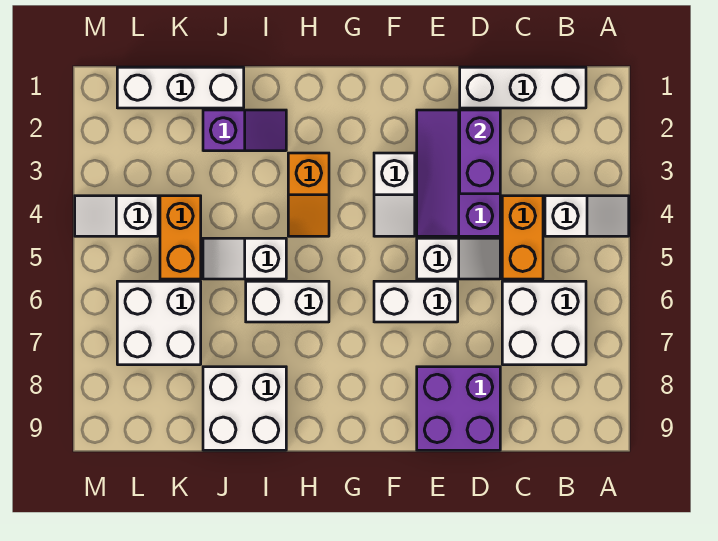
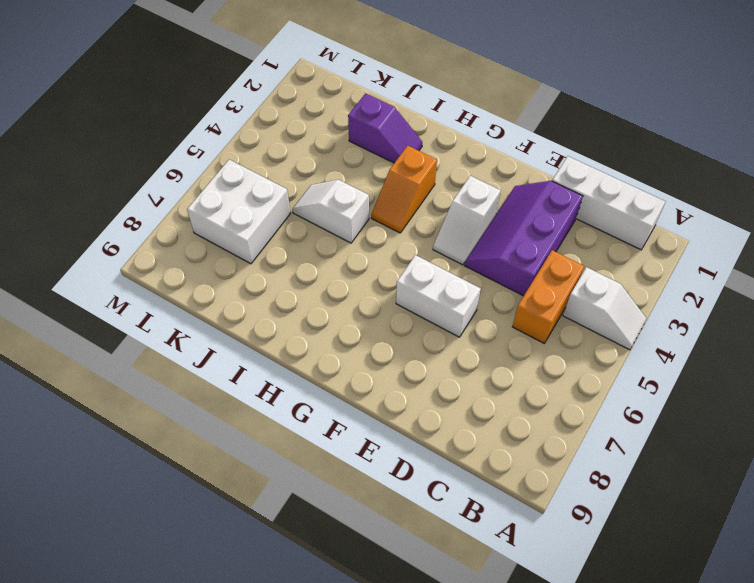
none -> white 2x2 brick [502,281,586,365]
none -> white 1x2 slope [417,238,500,279]
none -> purple 2x2 brick [417,367,500,450]

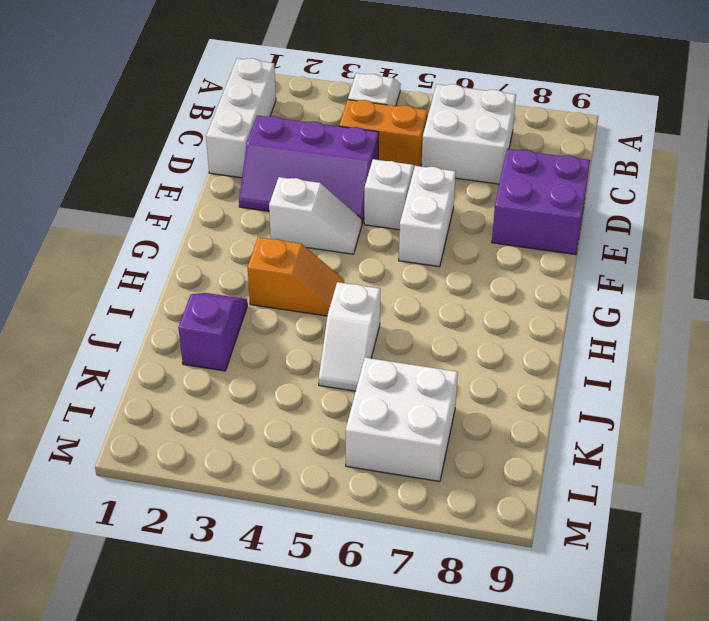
none -> white 1x2 brick [246,281,329,322]
none -> white 2x2 brick [203,367,286,450]
none -> white 1x3 brick [117,67,244,108]

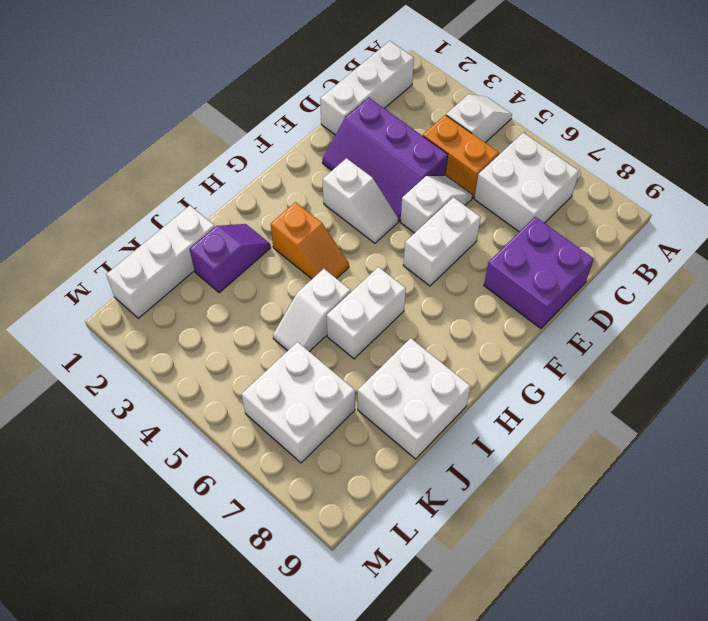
none -> orange 1x2 brick [160,196,201,279]
none -> white 1x2 slope [75,196,158,236]
none -> purple 1x2 brick [460,110,500,194]

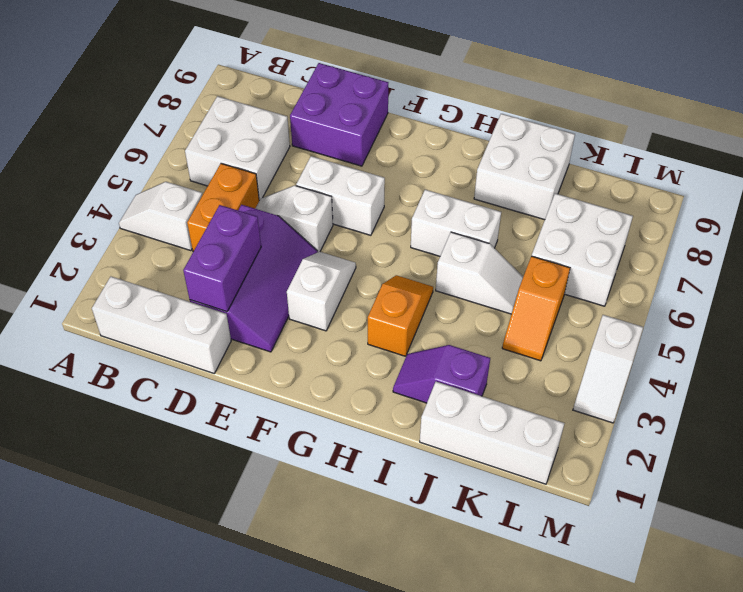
orange 1x2 slope [502,256,570,361] -> orange 1x2 brick [160,196,201,279]
white 1x2 slope [573,315,643,423] -> white 1x2 slope turned to [75,196,158,236]

